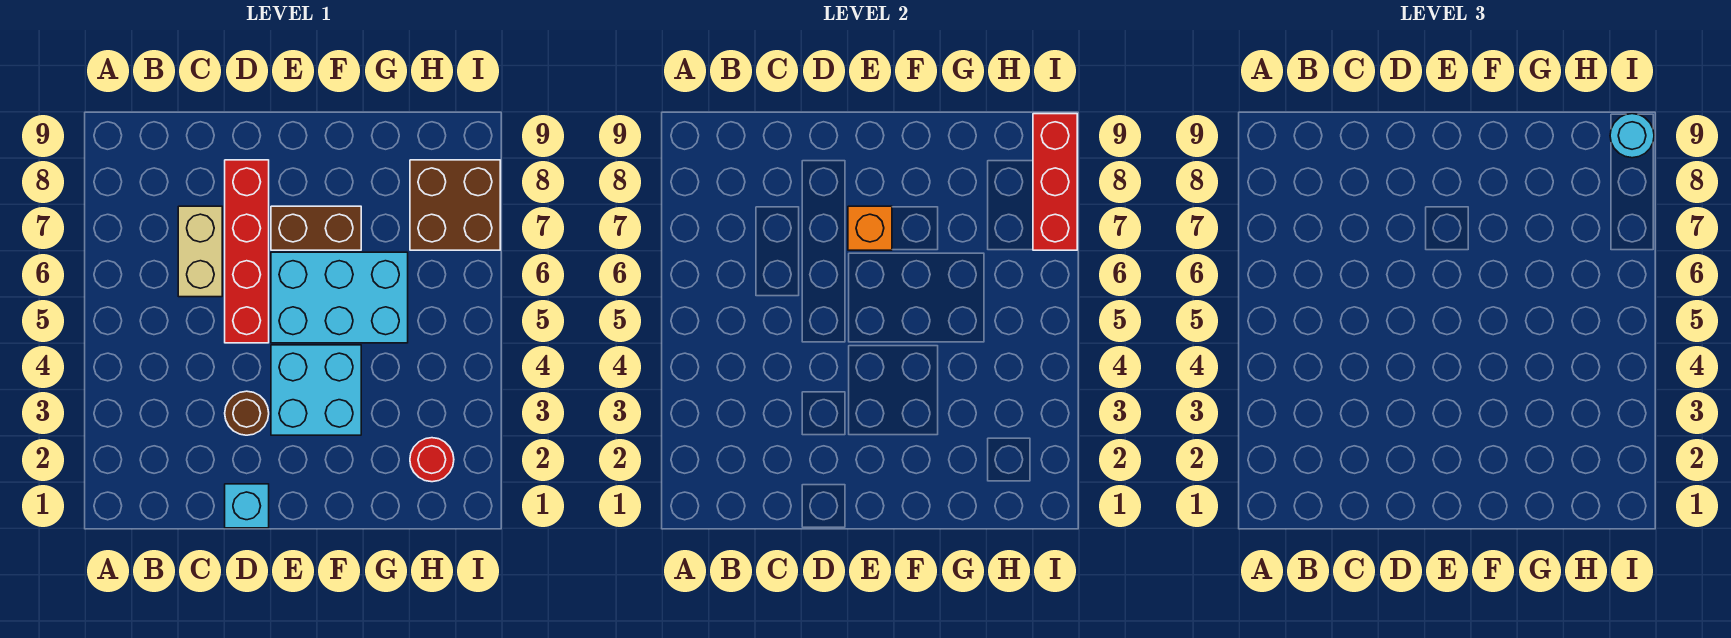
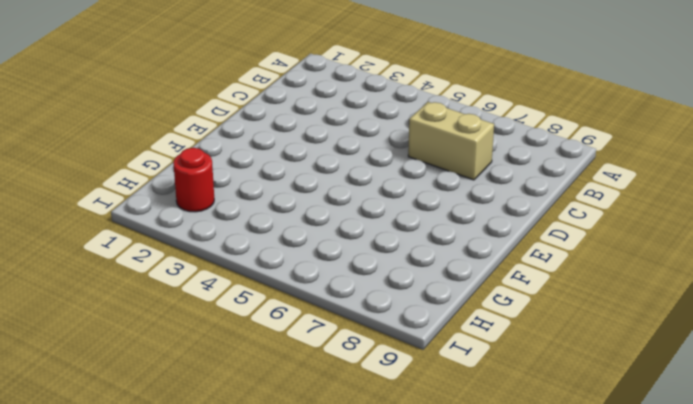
none -> cyan 1x1 brick [225,484,269,528]
none -> brown 1x1 round brick [225,391,269,435]
none -> red 1x4 brick [225,160,269,343]

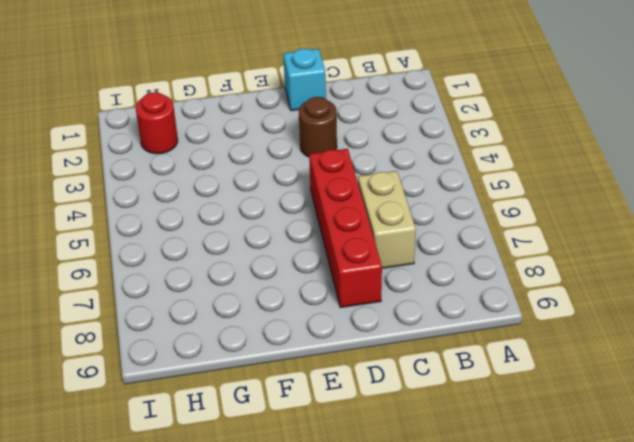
none -> cyan 2x2 brick [271,345,361,435]
none -> cyan 2x3 brick [271,252,408,343]
none -> brown 1x2 brick [271,206,361,250]

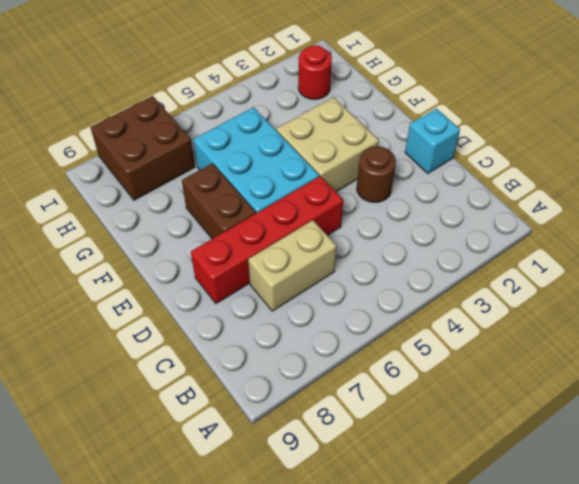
tan 2x2 brick [276,97,379,192] -> cyan 2x2 brick [271,345,361,435]
none -> orange 1x1 brick [848,206,892,250]
none -> red 1x3 brick [1033,114,1077,250]
none -> cyan 1x1 round brick [1610,114,1654,158]

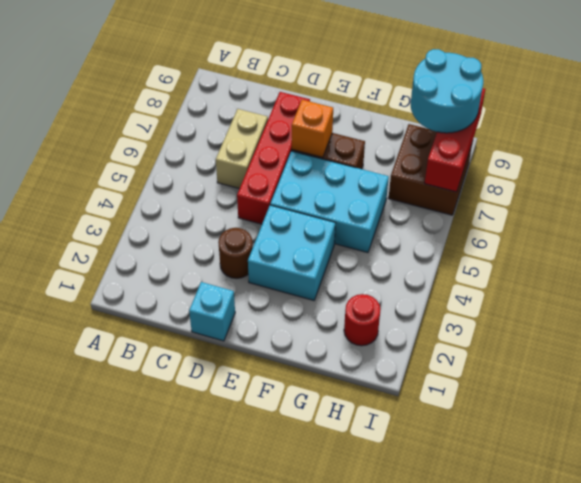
cyan 2x2 round brick [411,49,483,133] -> cyan 1x1 round brick [1610,114,1654,158]

